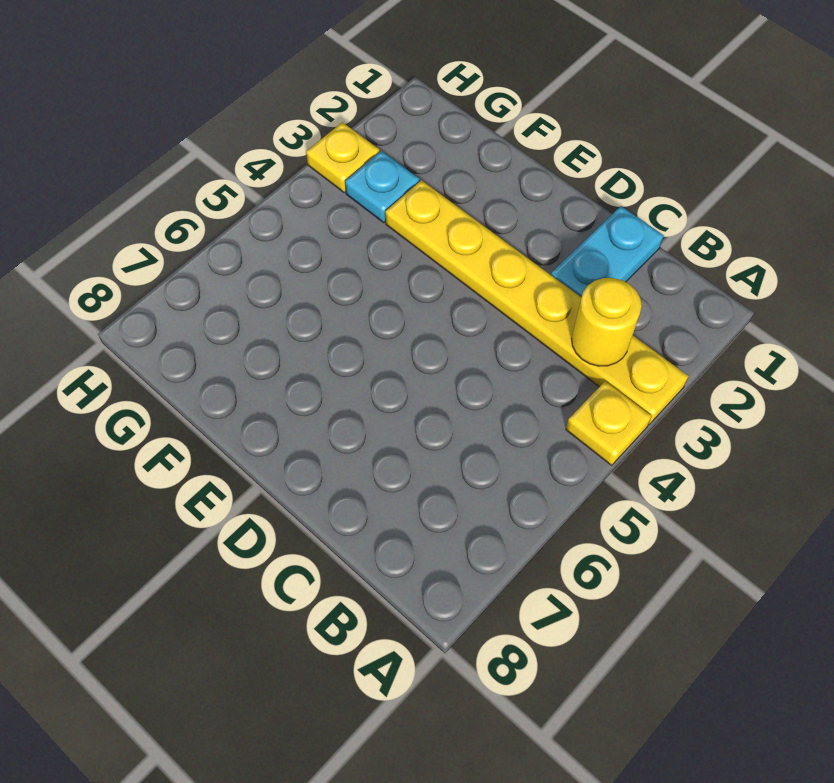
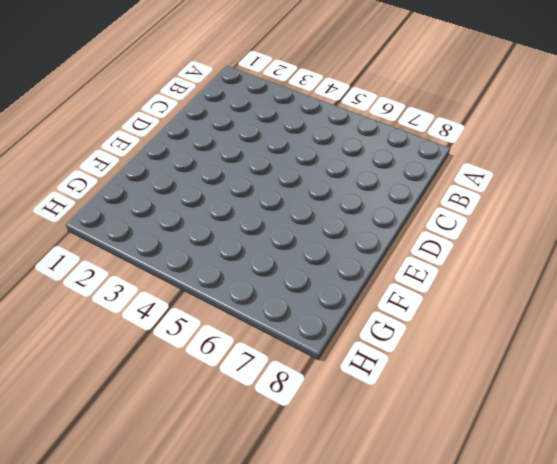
none -> yellow 1x6 plate [385,180,688,425]
none -> yellow 1x1 plate [566,381,652,465]

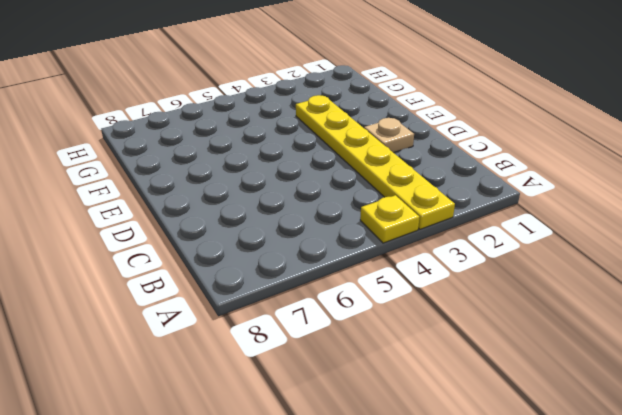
tan 1x1 plate [364,118,414,153] -> none
none -> cyan 1x2 plate [551,206,664,298]
none -> cyan 1x1 plate [345,151,420,223]

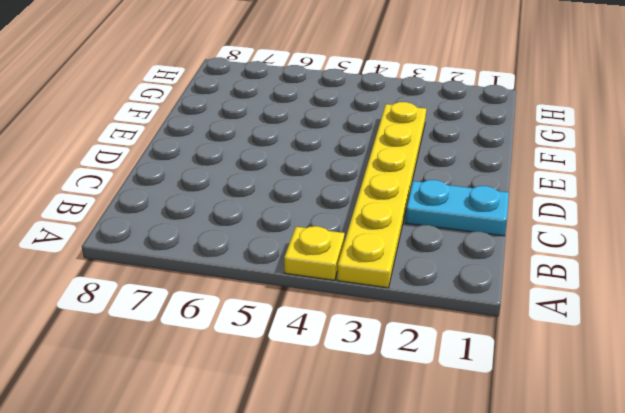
none -> cyan 1x1 plate [345,151,420,223]
none -> yellow 1x1 plate [306,122,380,192]

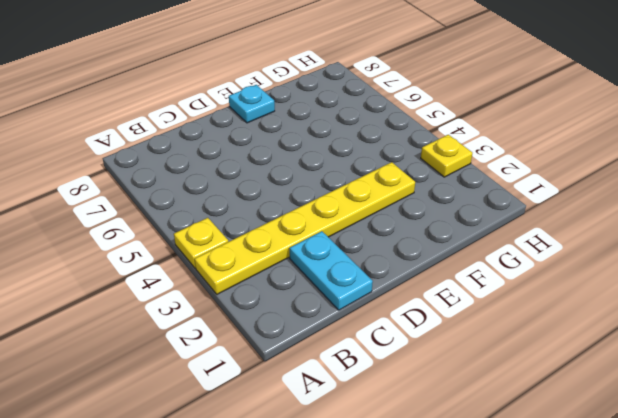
cyan 1x1 plate [229,85,275,123] -> cyan 1x1 plate moved to [345,151,420,223]
none -> yellow 1x1 round brick [572,278,642,366]

